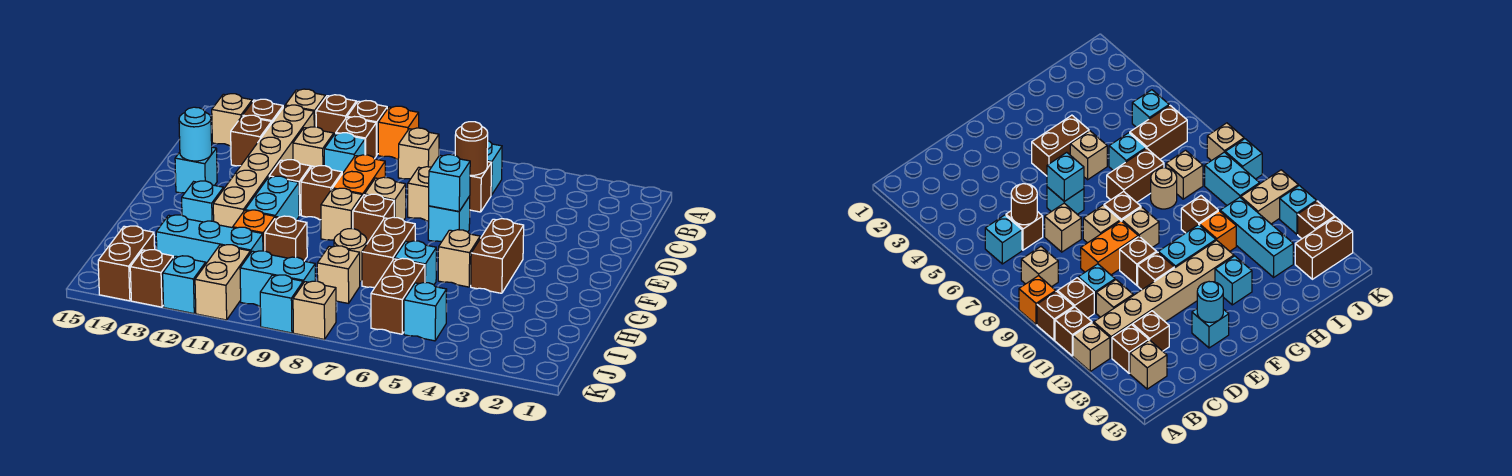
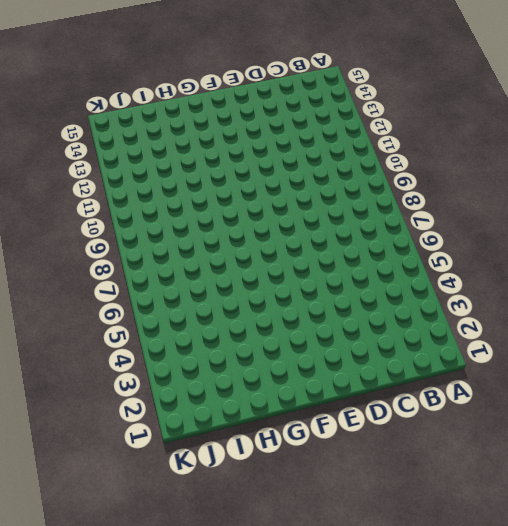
none -> orange 1x1 brick [378,106,419,159]
none -> brown 1x1 brick [347,101,387,155]
none -> brown 1x1 brick [316,95,356,134]
none -> tan 1x1 brick [285,89,326,127]

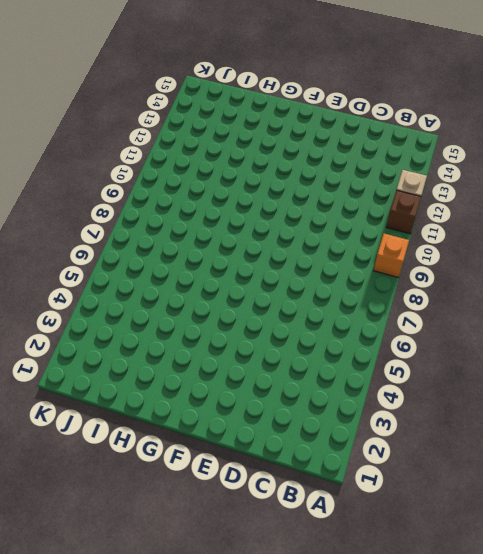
none -> brown 1x1 brick [347,101,387,155]
none -> cyan 1x1 brick [487,141,502,195]
none -> tan 1x1 brick [398,128,439,179]
none -> brown 1x1 brick [336,117,376,159]

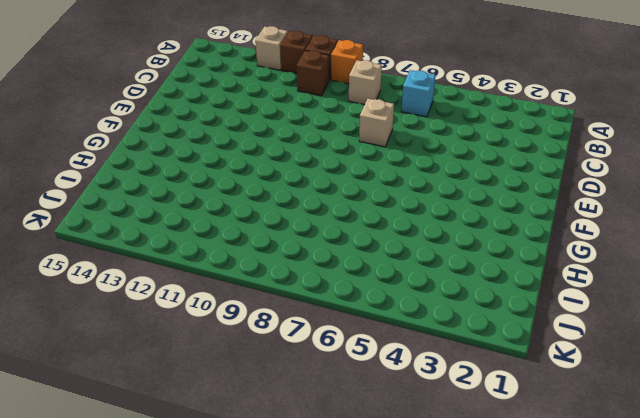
none -> tan 1x6 brick [213,105,314,228]
none -> brown 1x1 brick [243,99,283,123]
none -> tan 1x1 brick [212,94,252,146]
none -> brown 1x1 brick [470,162,491,212]

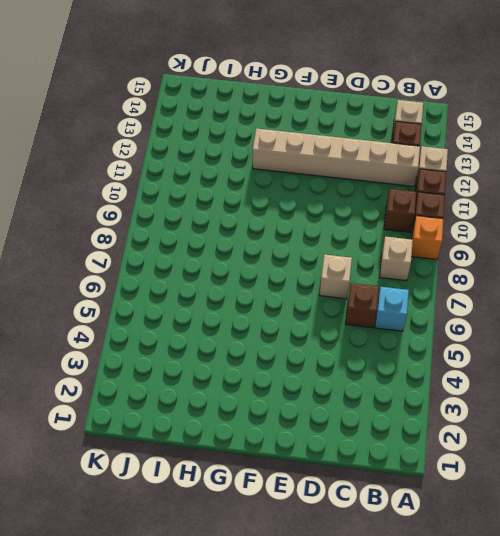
none -> cyan 1x1 brick [324,133,365,174]
none -> tan 1x1 brick [293,127,334,167]
none -> brown 1x1 brick [231,115,272,166]
none -> orange 1x2 brick [333,155,385,197]

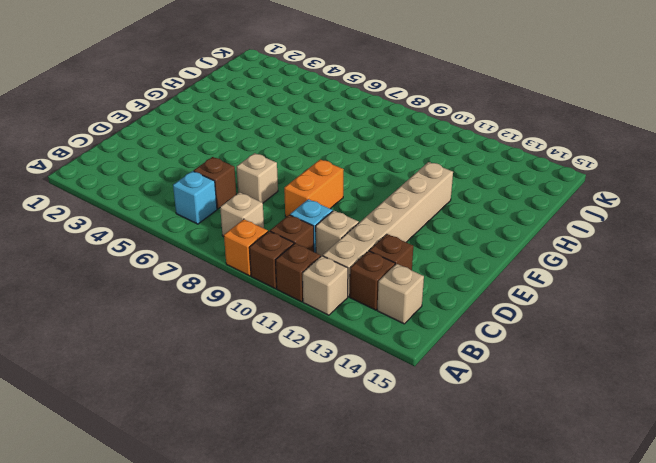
none -> cyan 1x1 brick [428,196,470,241]
none -> tan 1x1 brick [365,177,406,221]
none -> brown 1x1 brick [301,166,342,220]
none -> brown 1x1 brick [269,160,311,216]

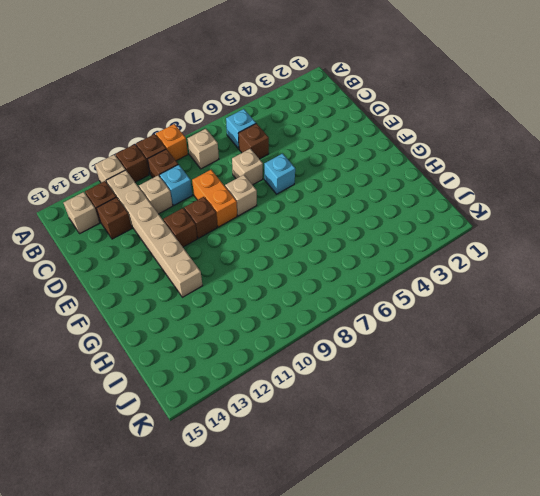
none -> cyan 1x1 brick [175,147,217,193]
none -> brown 1x2 brick [471,219,524,293]
none -> brown 1x1 brick [353,194,394,243]
none -> tan 1x1 brick [321,188,362,240]

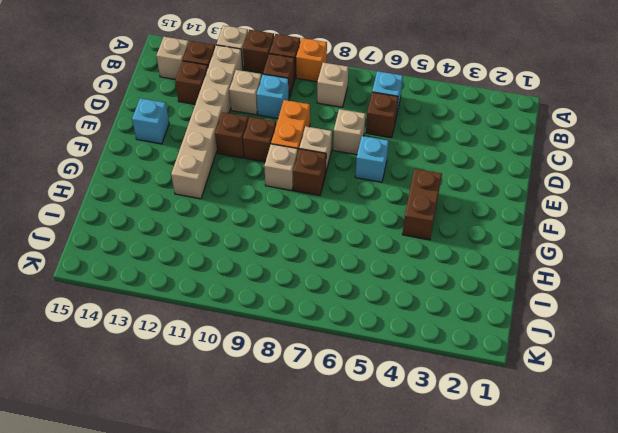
none -> cyan 1x2 brick [245,176,299,220]
none -> tan 1x1 brick [438,230,480,287]
none -> brown 1x2 brick [362,217,415,287]
none -> cyan 1x1 brick [182,181,224,222]

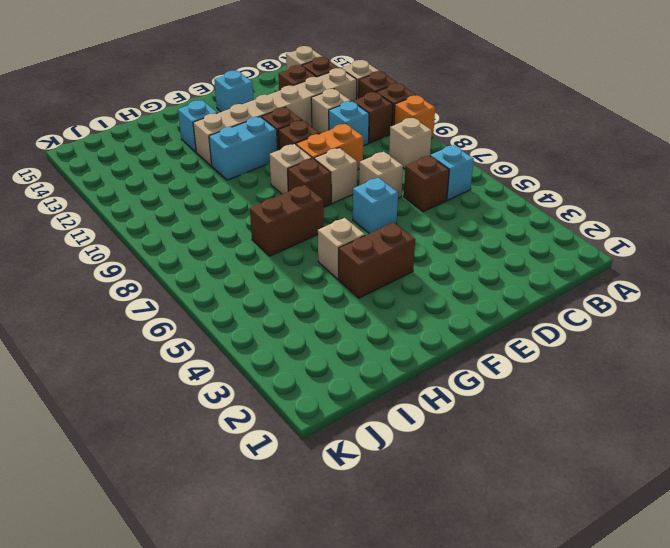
none -> cyan 1x1 brick [394,241,436,285]
none -> tan 1x1 round brick [334,229,367,281]
none -> brown 1x1 brick [265,216,307,261]
none -> orange 1x1 brick [233,210,275,251]

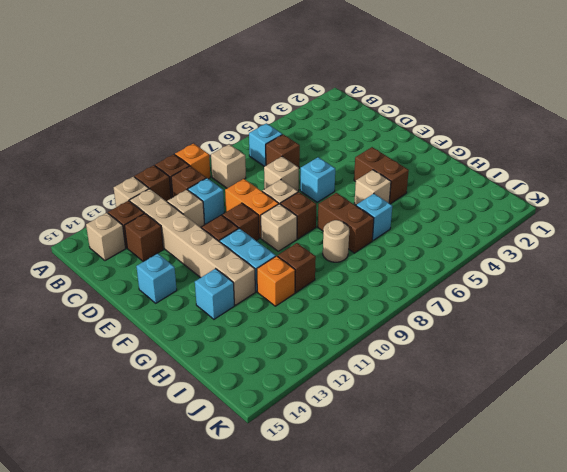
none -> brown 1x2 brick [371,258,425,334]
none -> tan 1x1 brick [317,246,360,303]
none -> cyan 1x3 brick [156,215,263,263]
none -> cyan 1x1 brick [404,283,447,341]

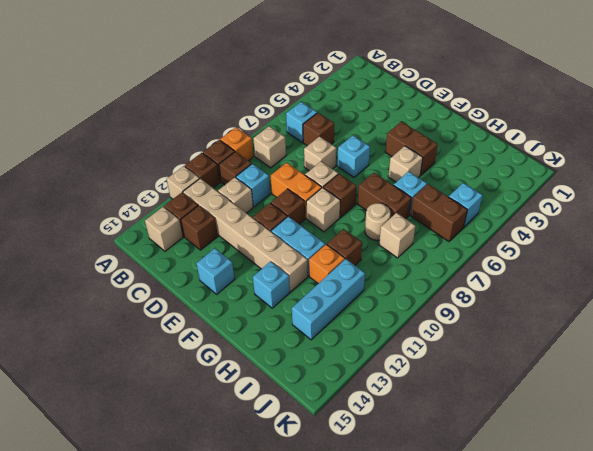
none -> cyan 1x2 brick [240,251,315,306]
none -> tan 1x2 brick [195,245,250,320]
none -> brown 1x2 brick [98,226,155,301]
none -> tan 1x1 brick [293,281,336,339]

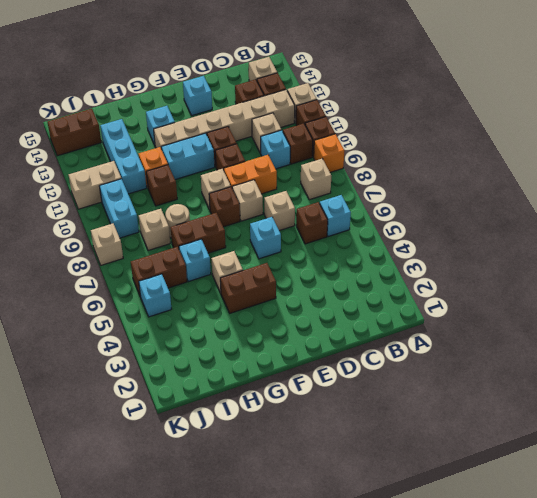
none -> cyan 1x1 brick [260,275,303,333]
none -> cyan 1x1 brick [163,256,206,314]
none -> brown 1x1 brick [130,250,173,307]
none -> brown 1x1 round brick [455,122,488,175]

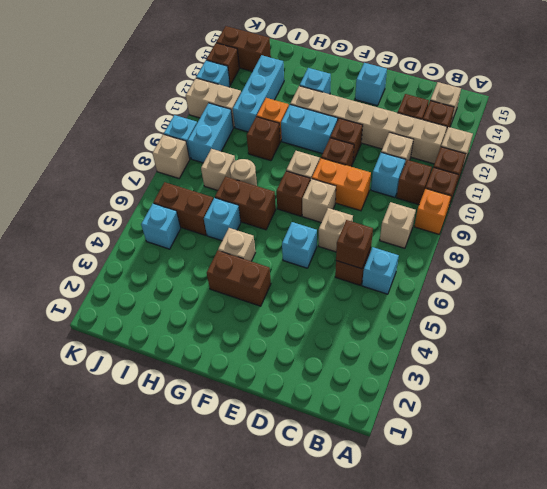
brown 1x1 brick [336,220,373,269] -> brown 1x1 round brick [455,122,488,175]
none -> cyan 1x1 brick [429,155,470,211]
none -> cyan 1x1 round brick [179,107,212,161]

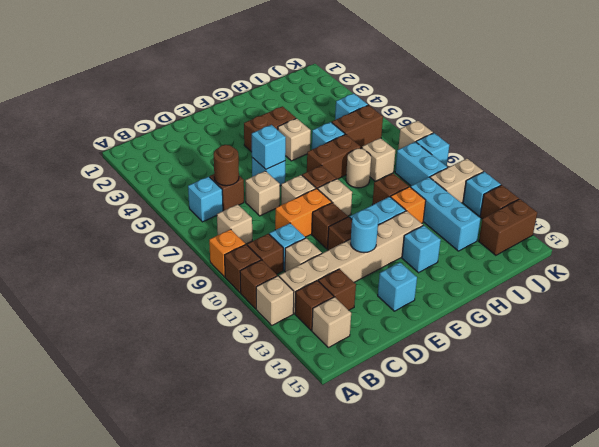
cyan 1x1 round brick [351,210,378,253] -> cyan 1x1 round brick moved to [179,107,212,161]

